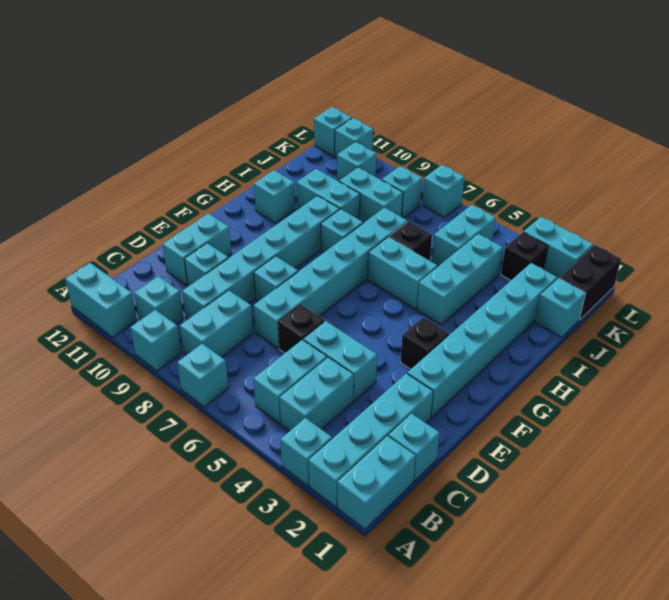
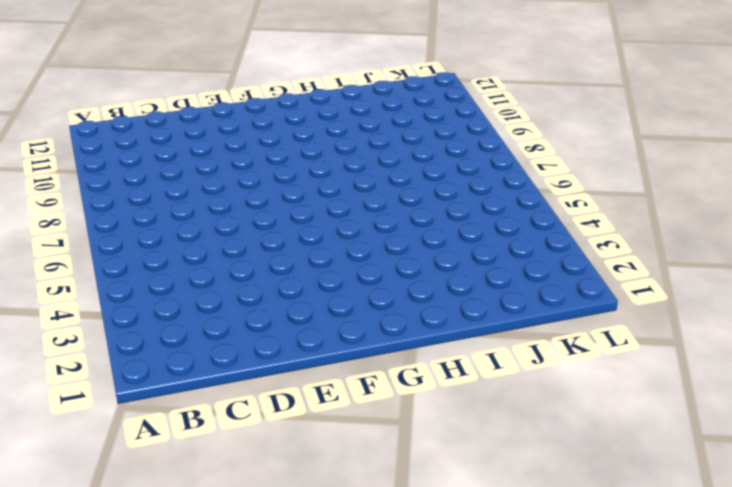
none -> cyan 1x2 brick [337,436,416,529]
none -> cyan 1x4 brick [308,374,433,507]
none -> cyan 1x1 brick [280,418,332,486]
none -> cyan 1x1 brick [177,344,229,407]

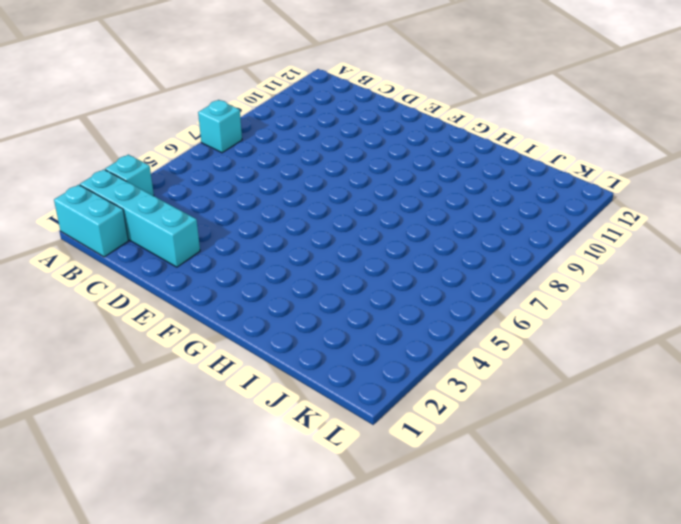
none -> cyan 1x1 brick [130,310,181,371]
none -> cyan 1x2 brick [65,263,137,337]
none -> cyan 1x2 brick [280,357,354,431]
none -> cyan 1x2 brick [253,340,327,424]

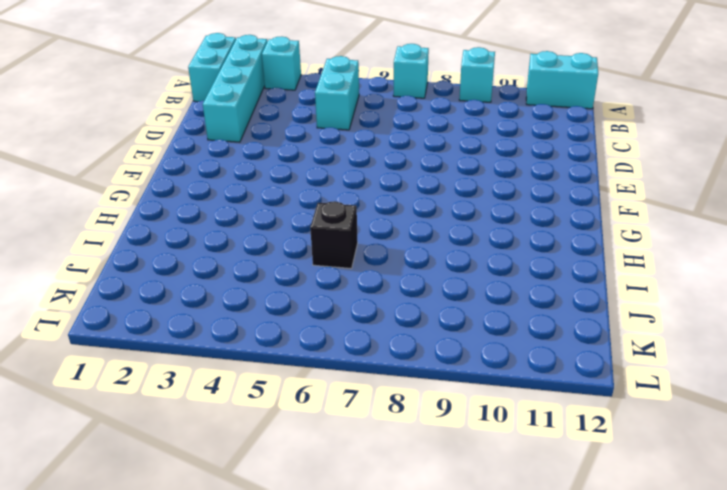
none -> cyan 1x2 brick [280,357,354,431]
none -> cyan 1x2 brick [180,290,253,357]
none -> cyan 1x1 brick [134,276,184,324]
none -> cyan 1x1 brick [388,414,440,481]

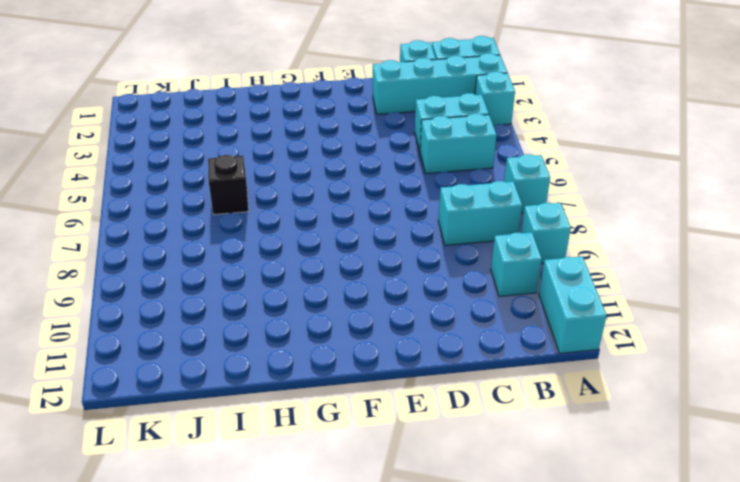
none -> cyan 1x6 brick [182,196,340,320]
none -> cyan 1x2 brick [303,321,377,401]
none -> black 1x1 brick [278,304,325,353]
none -> cyan 1x6 brick [254,208,407,348]

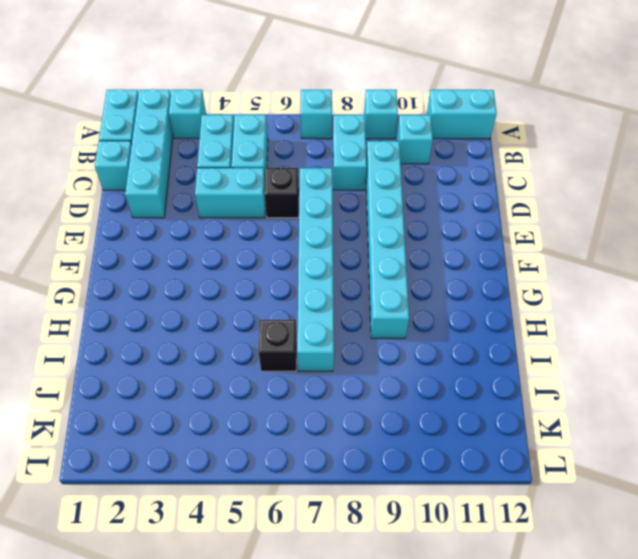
none -> cyan 1x1 brick [184,243,228,286]
none -> cyan 1x2 brick [163,214,232,285]
none -> cyan 1x6 brick [407,263,557,417]
none -> cyan 1x1 brick [254,256,298,301]

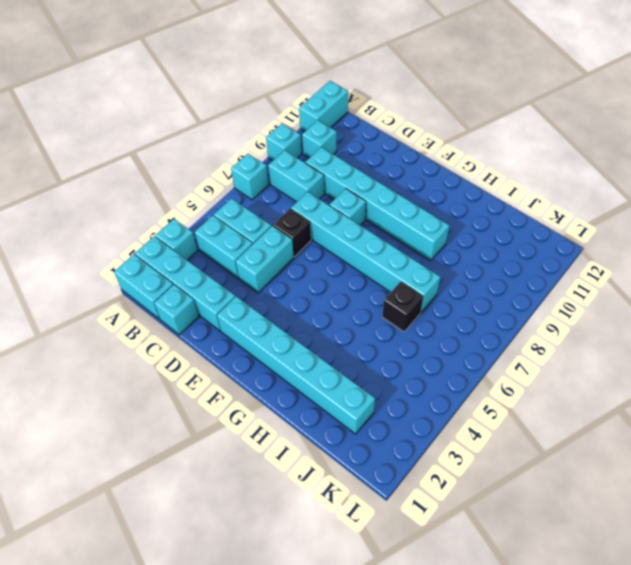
none -> cyan 1x1 brick [184,243,228,286]
none -> cyan 1x2 brick [163,214,232,285]
none -> black 1x1 brick [401,317,449,369]
none -> cyan 1x3 brick [417,234,503,325]

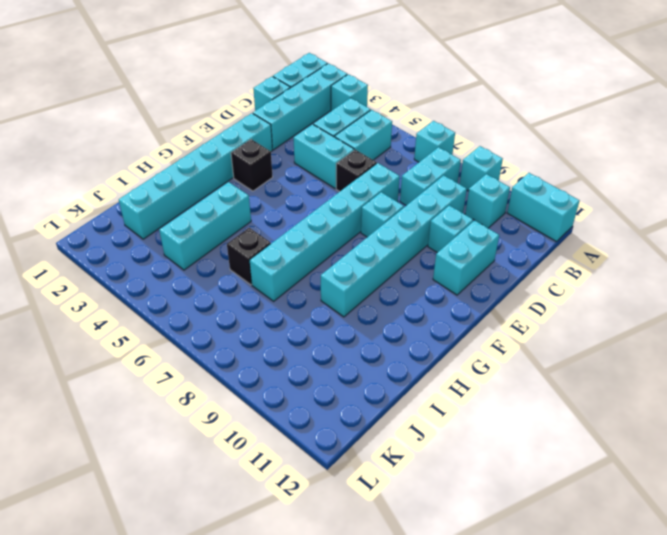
none -> cyan 1x2 brick [368,237,437,309]
none -> cyan 1x1 brick [321,209,363,253]
none -> cyan 1x1 brick [254,170,295,223]
none -> cyan 1x2 brick [297,169,360,219]

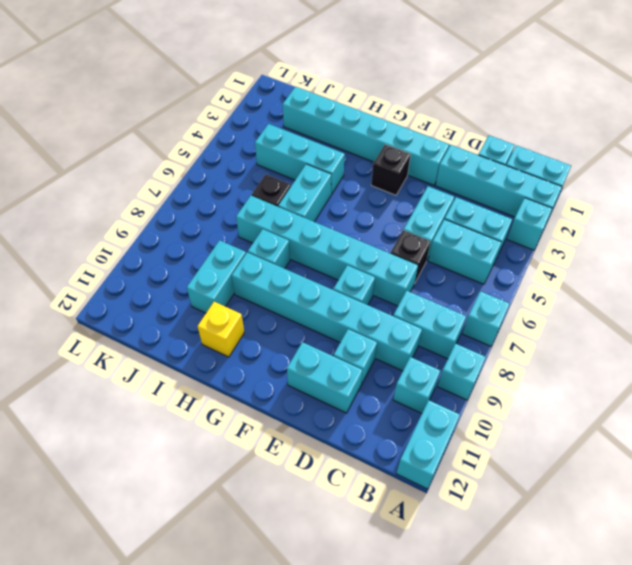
yellow 1x1 brick [198,302,244,357] -> cyan 1x1 brick [254,170,295,223]
none -> cyan 1x1 brick [535,278,586,338]
none -> cyan 1x2 brick [432,205,496,266]
none -> cyan 1x2 brick [339,168,403,222]
none -> black 1x2 brick [559,245,621,319]

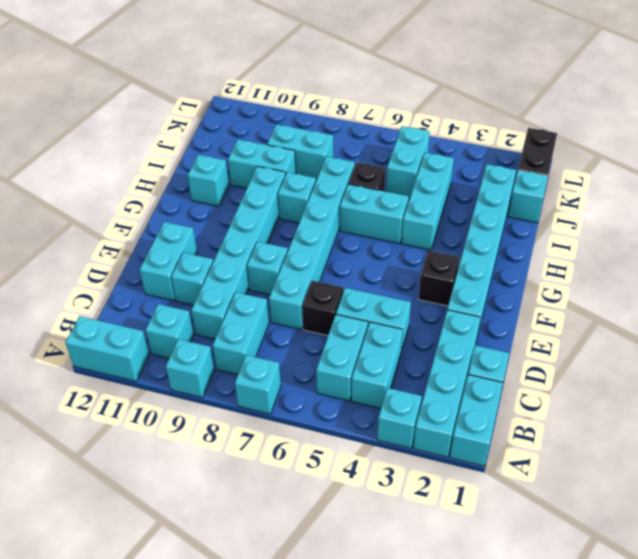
none -> black 1x1 brick [501,232,548,280]
none -> cyan 1x1 brick [382,166,422,218]
none -> cyan 1x1 brick [337,142,376,181]
none -> cyan 1x2 brick [524,217,593,279]

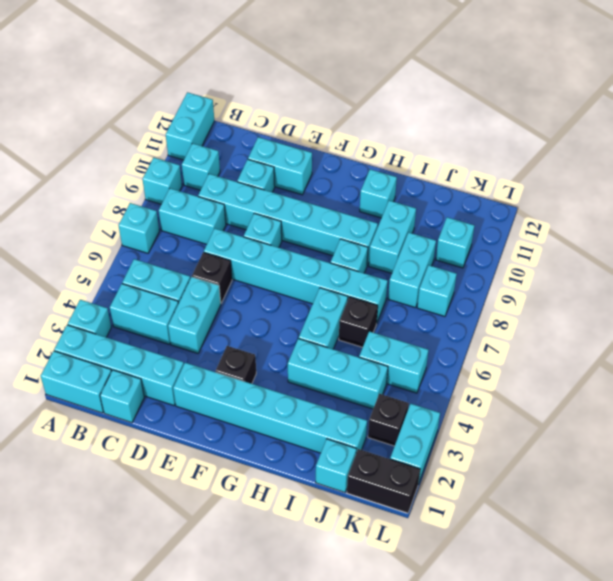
none -> cyan 1x1 brick [422,165,464,217]
none -> cyan 1x1 brick [335,118,373,158]
none -> cyan 1x1 brick [314,107,352,156]

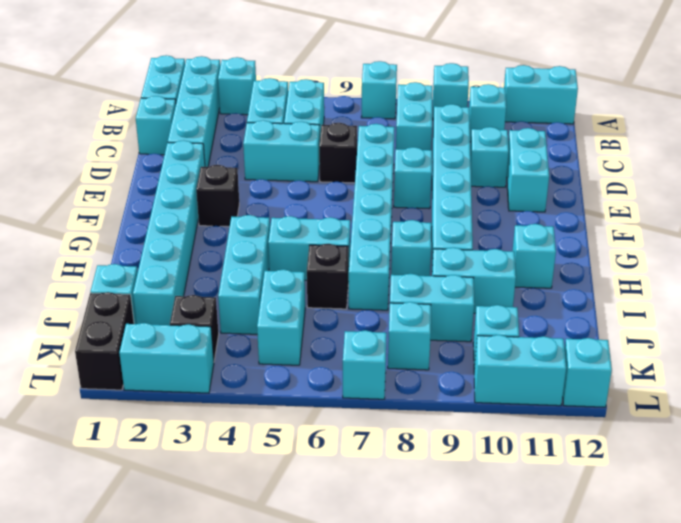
cyan 1x2 brick [474,335,566,406] -> cyan 1x1 brick [335,118,373,158]

